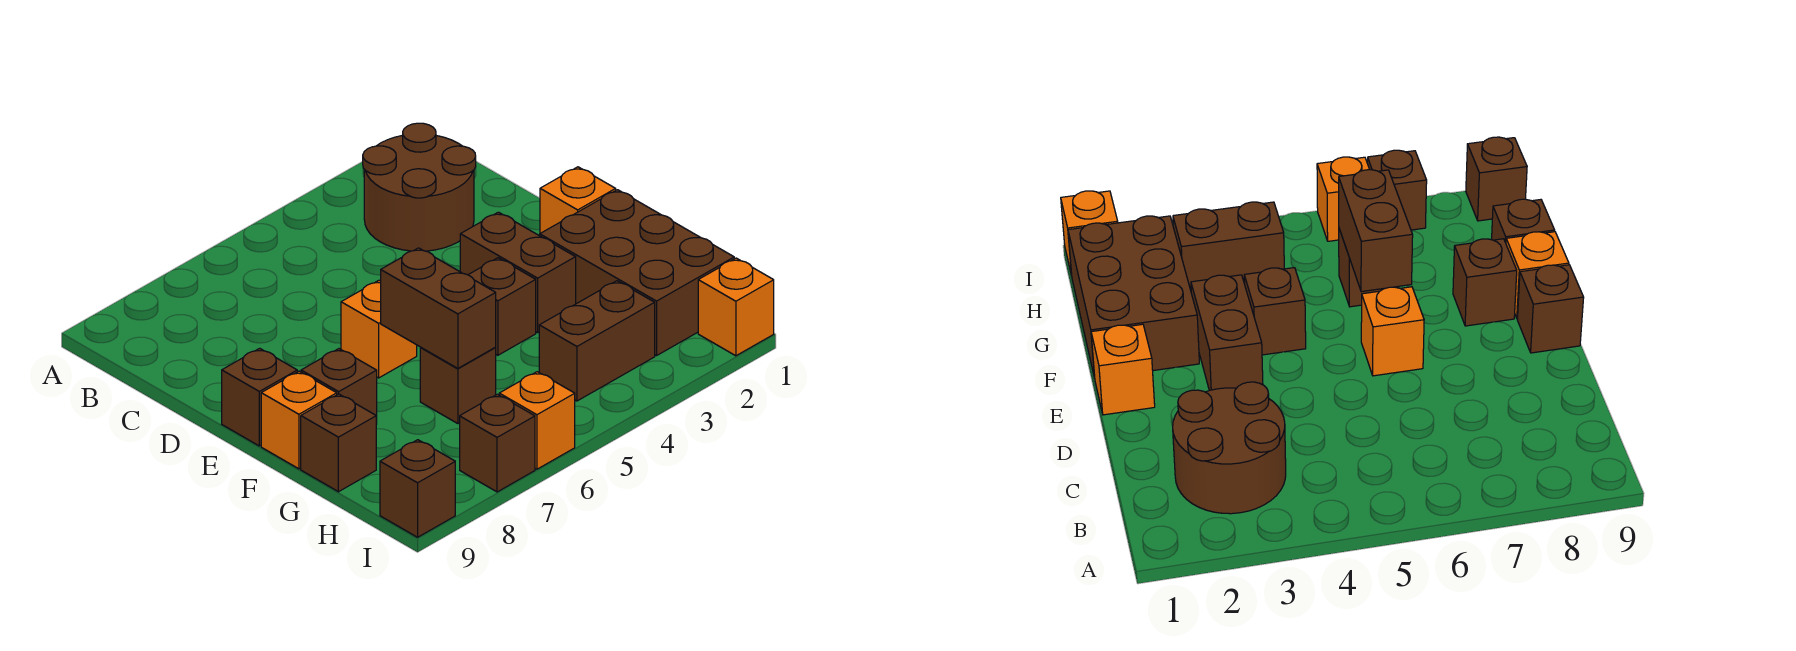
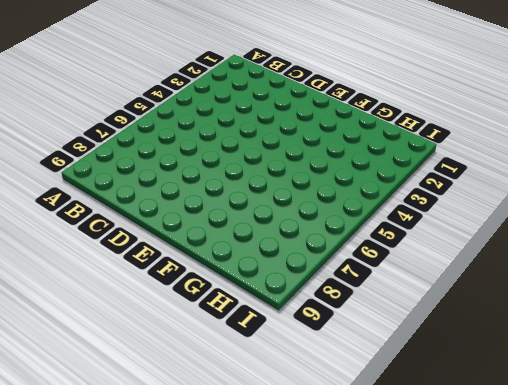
none -> brown 2x2 round brick [363,123,476,251]
none -> orange 1x1 brick [540,167,616,233]
none -> brown 1x2 brick [460,212,576,333]

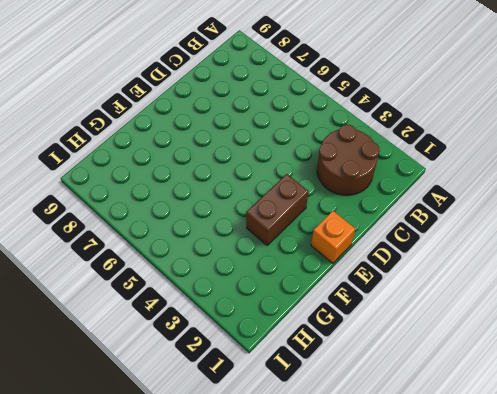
none -> orange 1x1 brick [341,280,417,378]
none -> brown 1x1 brick [222,348,297,446]
none -> brown 2x3 brick [540,190,734,356]

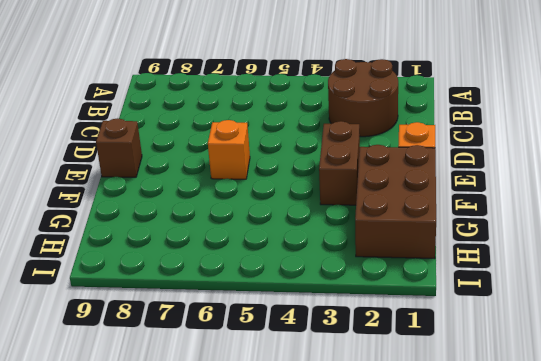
none -> brown 1x1 brick [469,258,536,355]
none -> brown 1x1 brick [301,349,377,424]
none -> orange 1x1 brick [261,371,337,469]

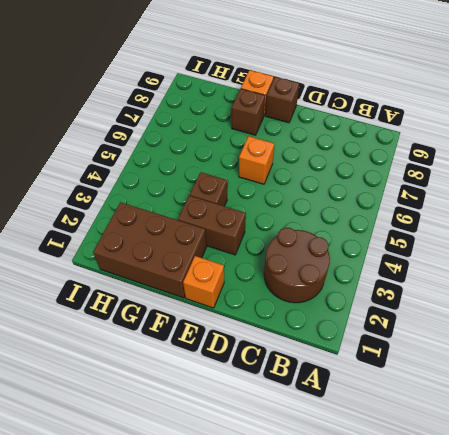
none -> brown 1x1 brick [420,348,496,424]
none -> brown 1x1 brick [301,394,376,492]
none -> brown 1x2 brick [539,281,655,401]

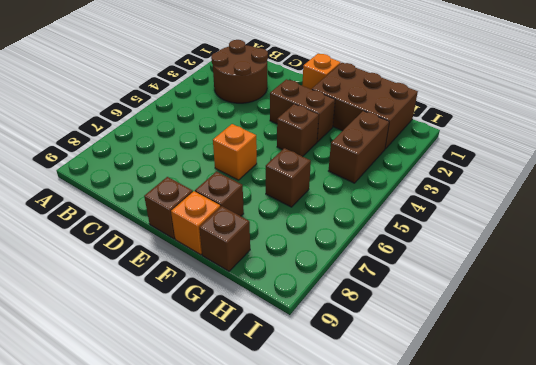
none -> orange 1x1 brick [698,258,774,356]
none -> orange 1x1 brick [499,372,575,469]
none -> brown 1x1 brick [460,394,535,492]

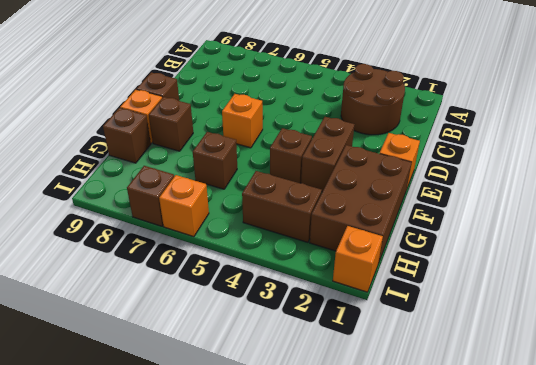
none -> brown 1x1 brick [380,440,455,537]
none -> brown 1x2 brick [381,248,496,368]

